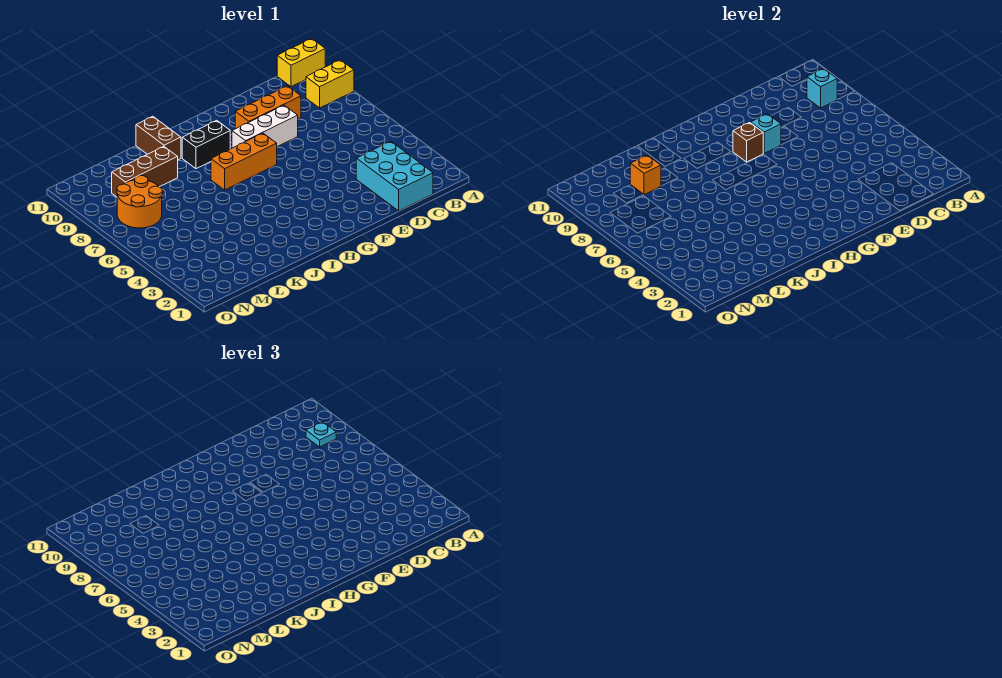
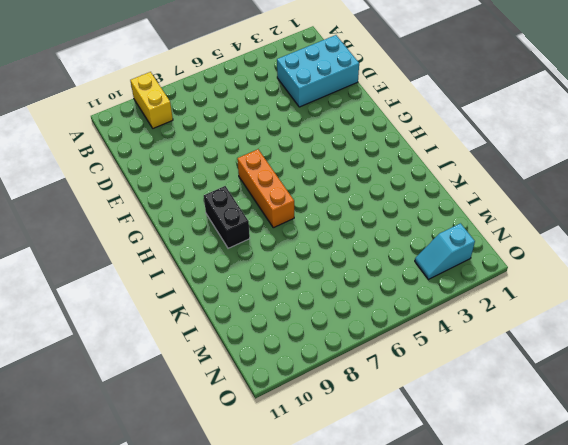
cyan 1x2 slope [415,223,475,279] -> none
none -> yellow 1x2 brick [277,38,325,87]
none -> orange 1x3 brick [235,86,301,129]
none -> white 1x3 brick [232,105,298,148]

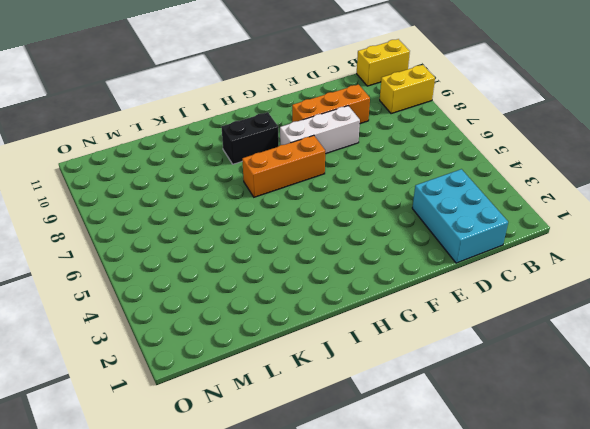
none -> brown 1x2 brick [136,116,181,160]
none -> brown 1x3 brick [112,147,178,197]
none -> orange 2x2 round brick [117,176,162,228]

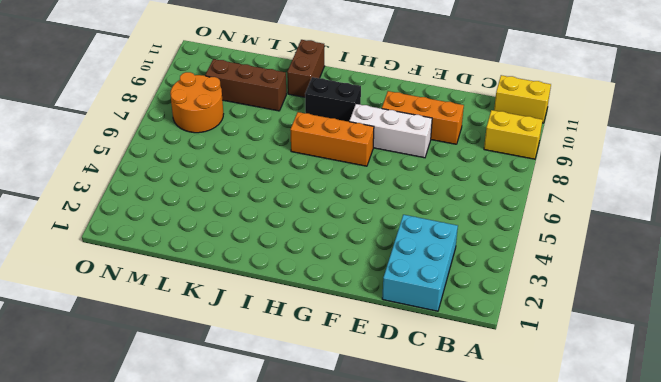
none -> cyan 1x1 brick [807,68,837,108]
none -> cyan 1x1 brick [751,114,781,153]
none -> brown 1x1 brick [733,123,764,162]

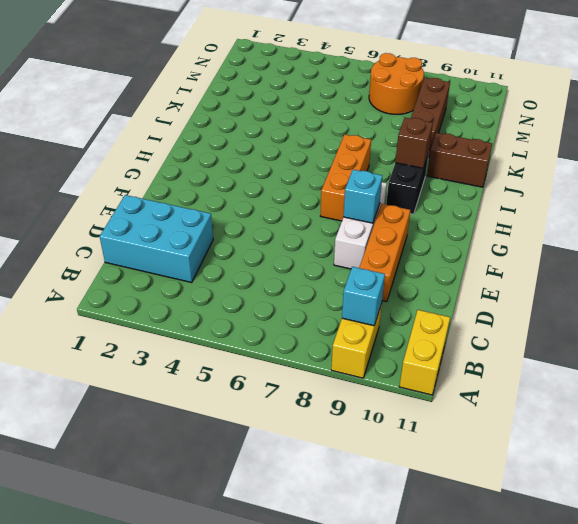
brown 1x1 brick [395,118,433,168] -> brown 1x1 brick moved to [733,123,764,162]
none -> orange 1x1 brick [630,155,661,195]
none -> cyan 1x1 plate [306,422,336,447]

